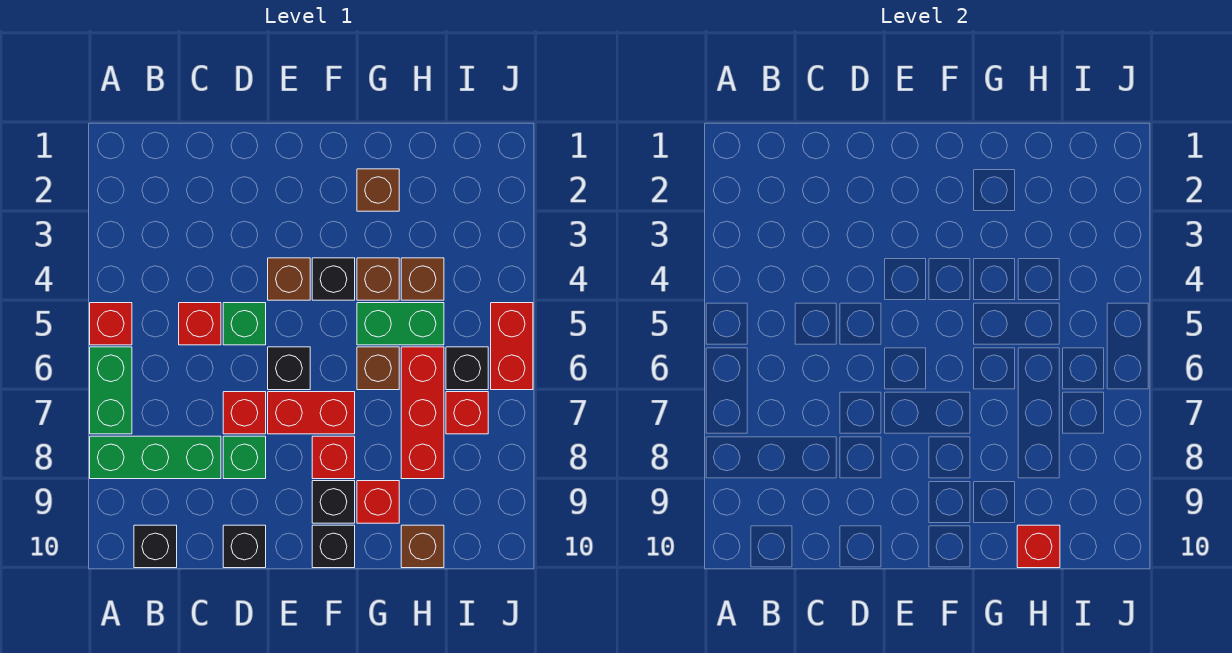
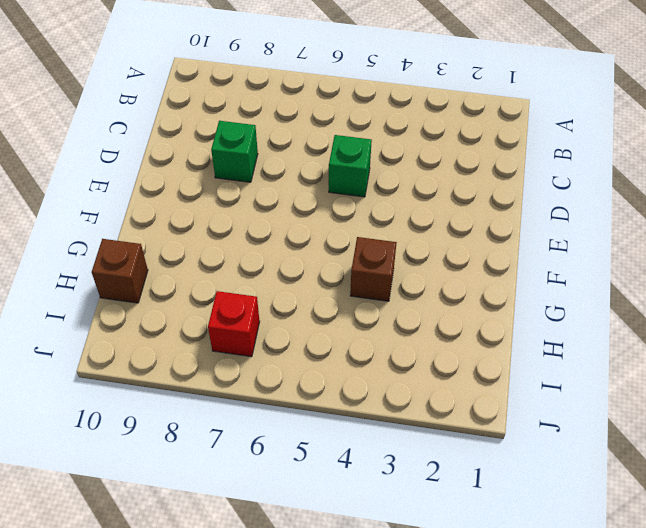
none -> red 1x1 brick [90,303,132,345]
none -> green 1x2 brick [90,347,132,434]
none -> green 1x3 brick [90,436,221,479]

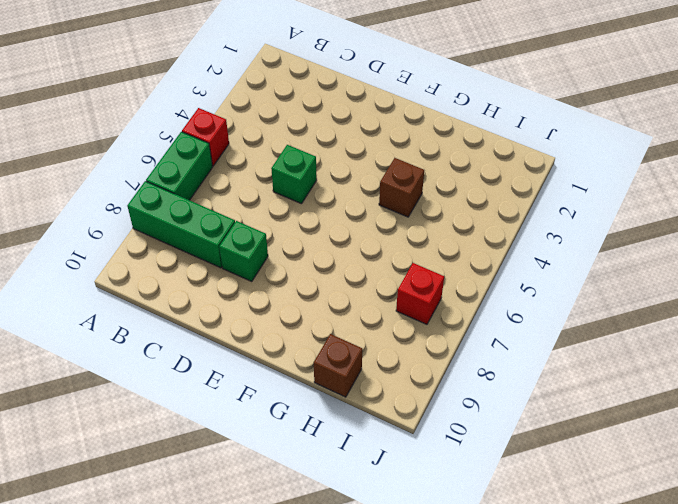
none -> black 1x1 brick [134,525,177,568]
none -> red 1x1 brick [179,303,221,345]
none -> red 1x1 brick [223,392,266,434]

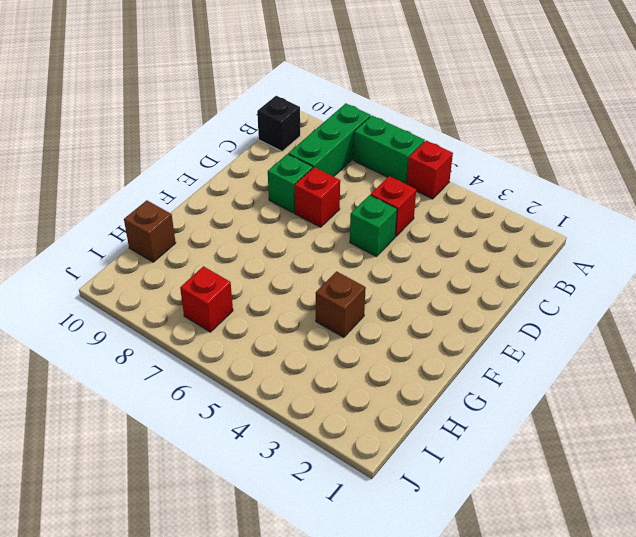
none -> black 1x1 brick [223,525,266,568]
none -> brown 1x1 brick [268,258,310,300]
none -> black 1x1 brick [268,347,310,390]

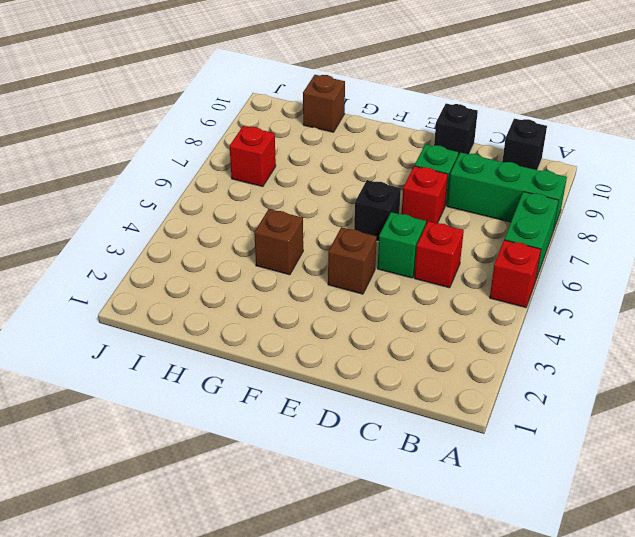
none -> red 1x2 brick [268,392,355,434]
none -> black 1x1 brick [312,258,355,300]
none -> red 1x1 brick [312,436,355,479]

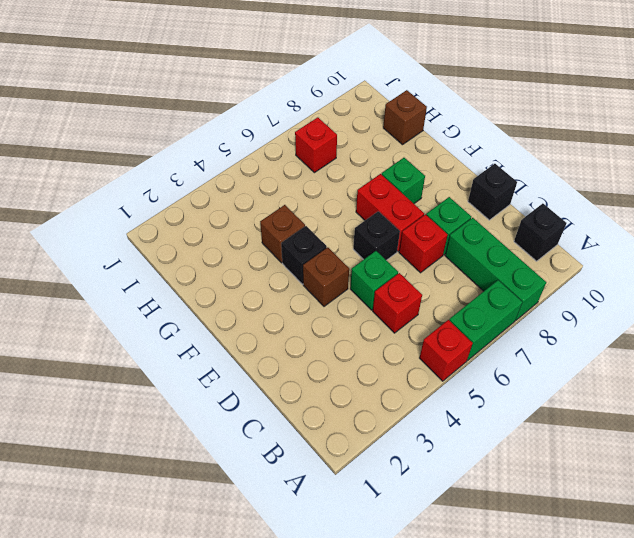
green 1x1 brick [381,158,425,204] -> red 1x1 brick [312,436,355,479]
none -> black 1x1 brick [312,481,355,523]
none -> black 1x1 brick [312,525,355,568]
none -> brown 1x1 brick [357,169,399,211]

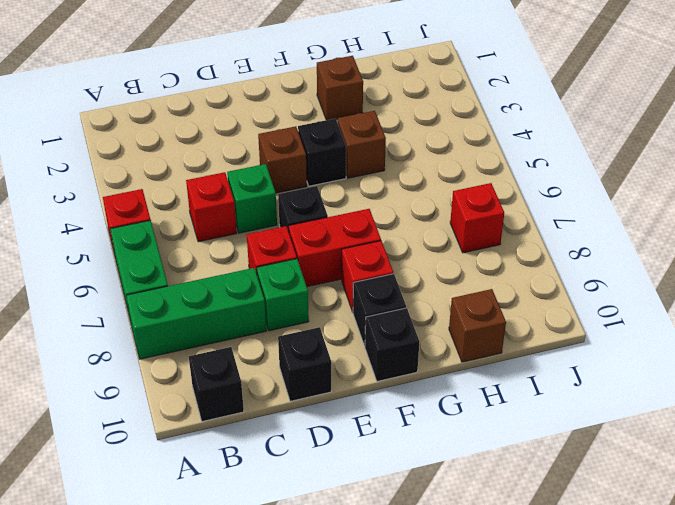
none -> green 1x2 brick [357,303,444,345]
none -> brown 1x1 brick [357,347,399,390]
none -> red 1x1 brick [357,481,399,523]

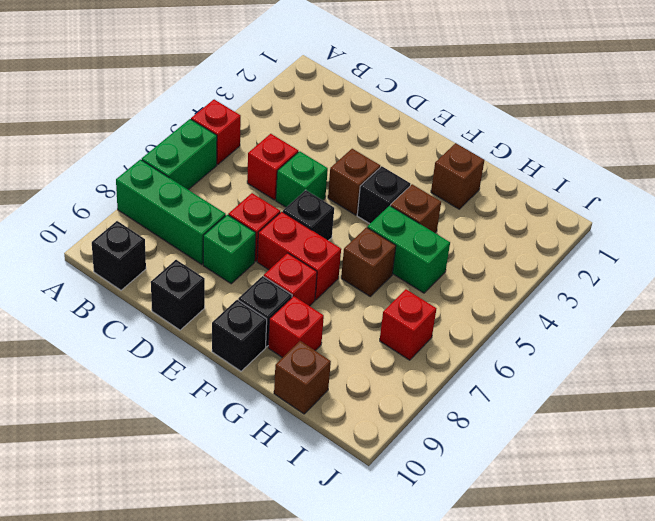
none -> brown 1x1 brick [401,258,444,300]
none -> red 1x3 brick [401,347,444,479]
none -> black 1x1 brick [446,347,488,390]

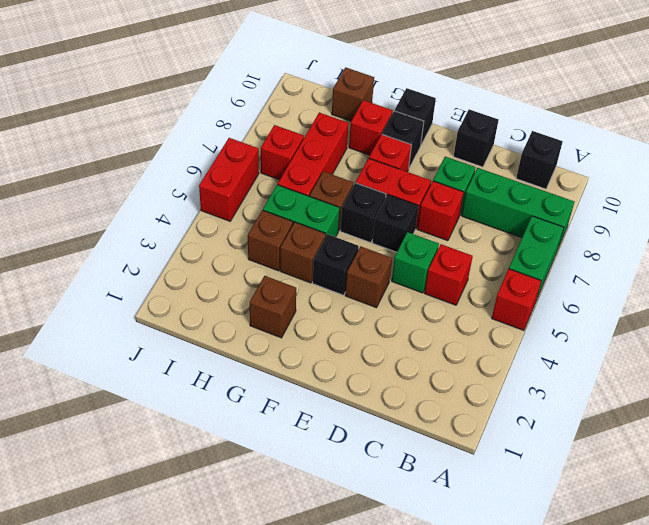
black 1x1 brick [340,183,386,243] -> black 1x1 brick moved to [446,347,488,390]
none -> red 1x1 brick [1017,525,1060,568]

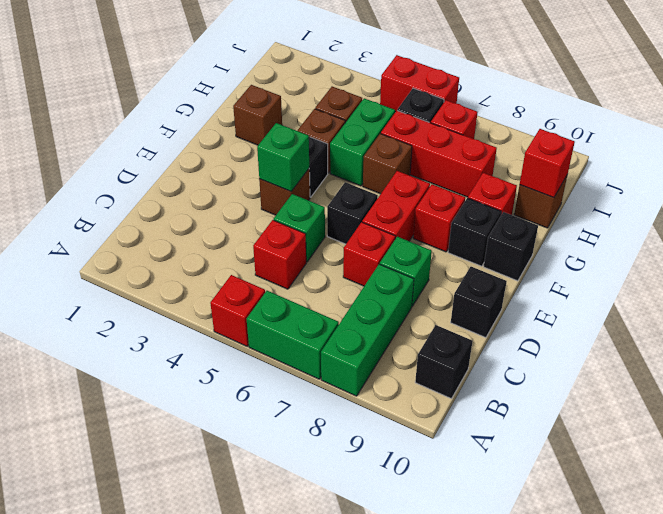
green 1x1 brick [257,123,309,191] -> none

